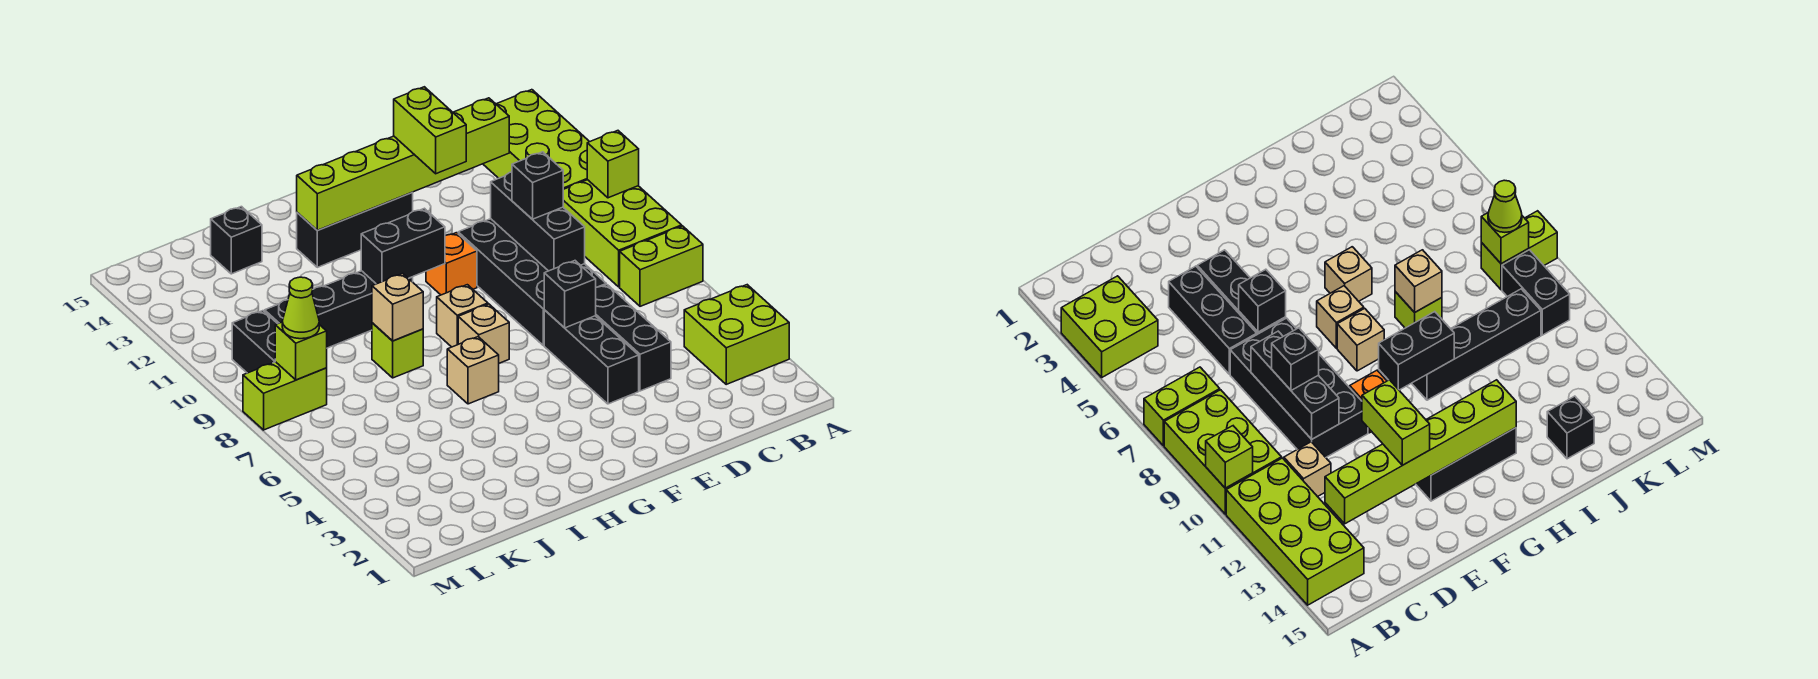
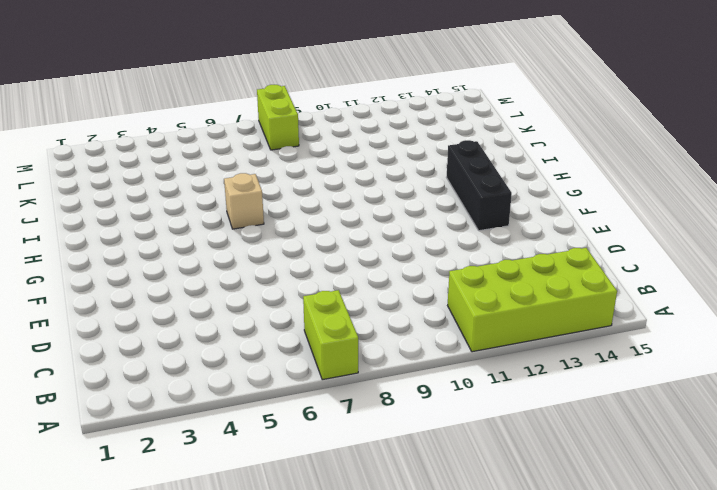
none -> lime 2x2 brick [684,285,789,384]
none -> lime 2x3 brick [563,180,682,287]
none -> tan 1x1 brick [1284,442,1331,497]

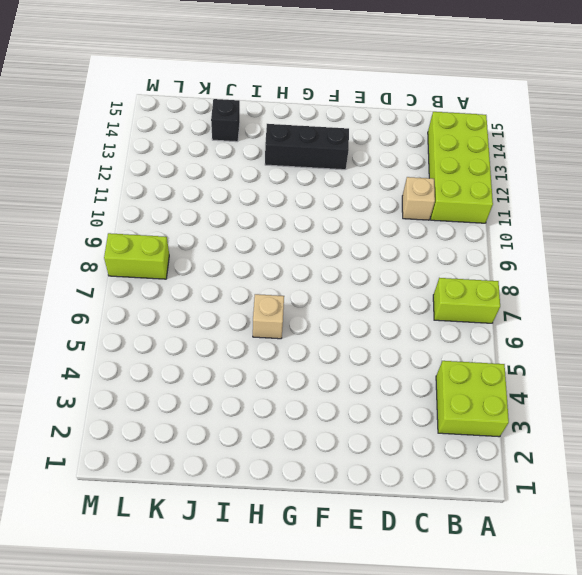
none -> lime 2x3 brick [563,180,682,287]
none -> black 1x3 brick [596,285,671,391]
none -> black 2x4 brick [458,219,606,345]

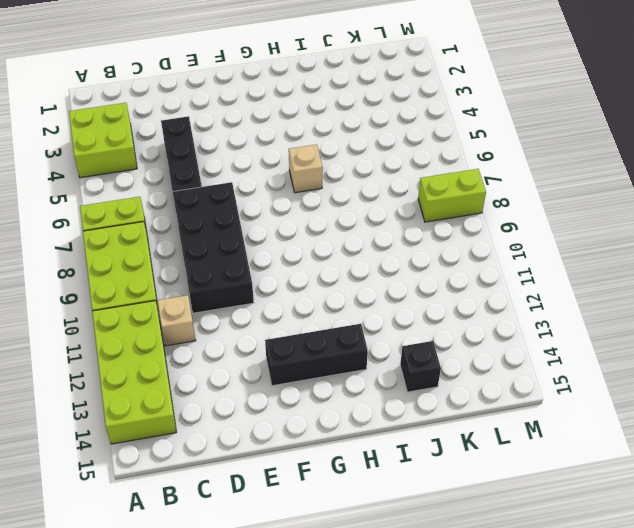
none -> black 1x3 brick [544,310,639,404]
none -> orange 1x1 brick [426,233,477,295]
none -> tan 1x1 brick [458,304,509,363]

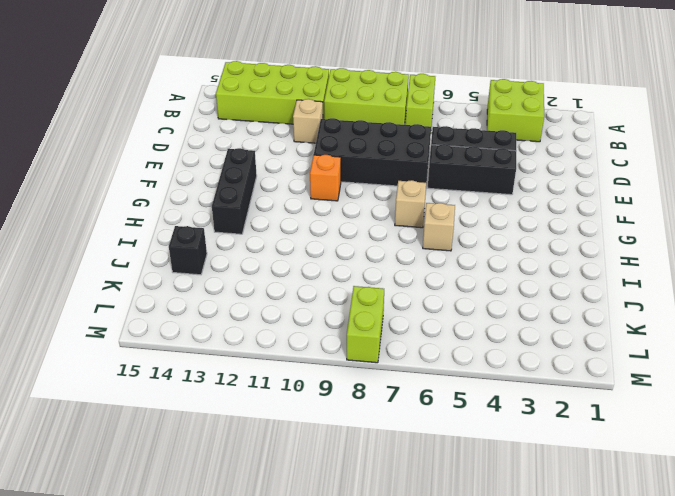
none -> tan 1x1 brick [437,285,488,347]
none -> black 1x4 brick [265,271,413,348]
none -> lime 1x1 brick [372,323,423,378]

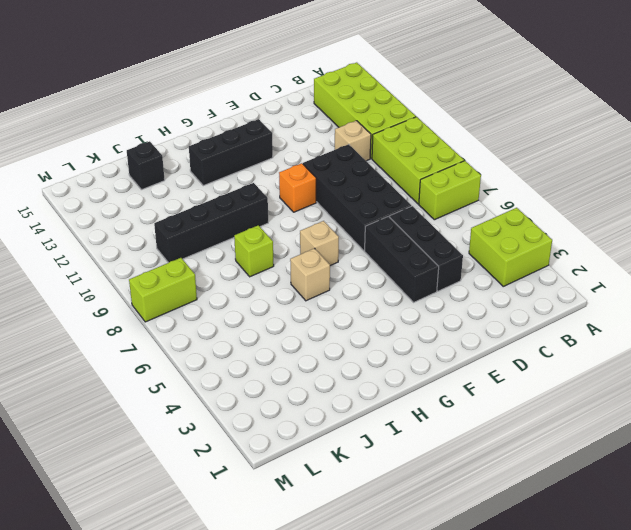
none -> tan 1x1 brick [437,285,488,347]
none -> black 1x2 brick [232,311,277,373]
none -> lime 1x1 brick [587,131,639,198]

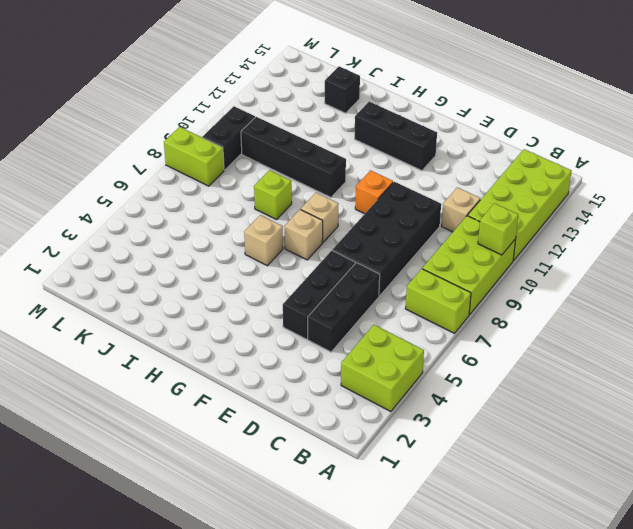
none -> lime 1x6 brick [297,98,509,230]
none -> black 1x3 brick [491,172,585,271]
none -> black 1x1 brick [544,261,596,328]

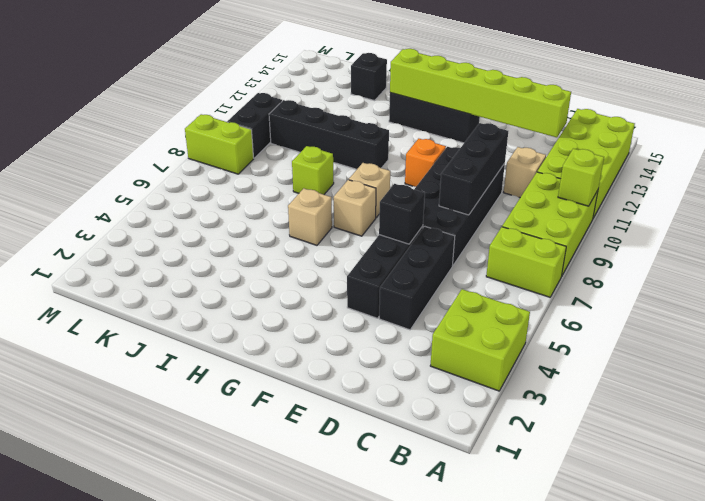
none -> black 1x2 brick [361,208,445,284]
none -> tan 1x1 brick [372,274,423,341]
none -> lime 1x1 brick [275,322,327,380]

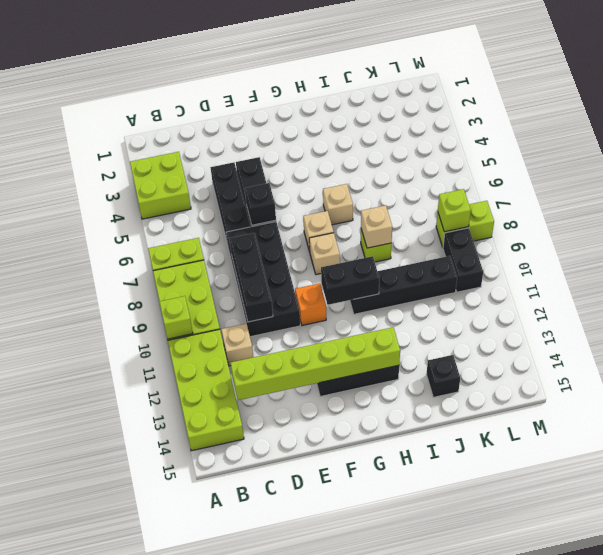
none -> black 1x1 brick [512,152,563,219]
none -> lime 1x2 brick [394,87,466,174]
none -> lime 1x1 cone [282,277,319,339]

